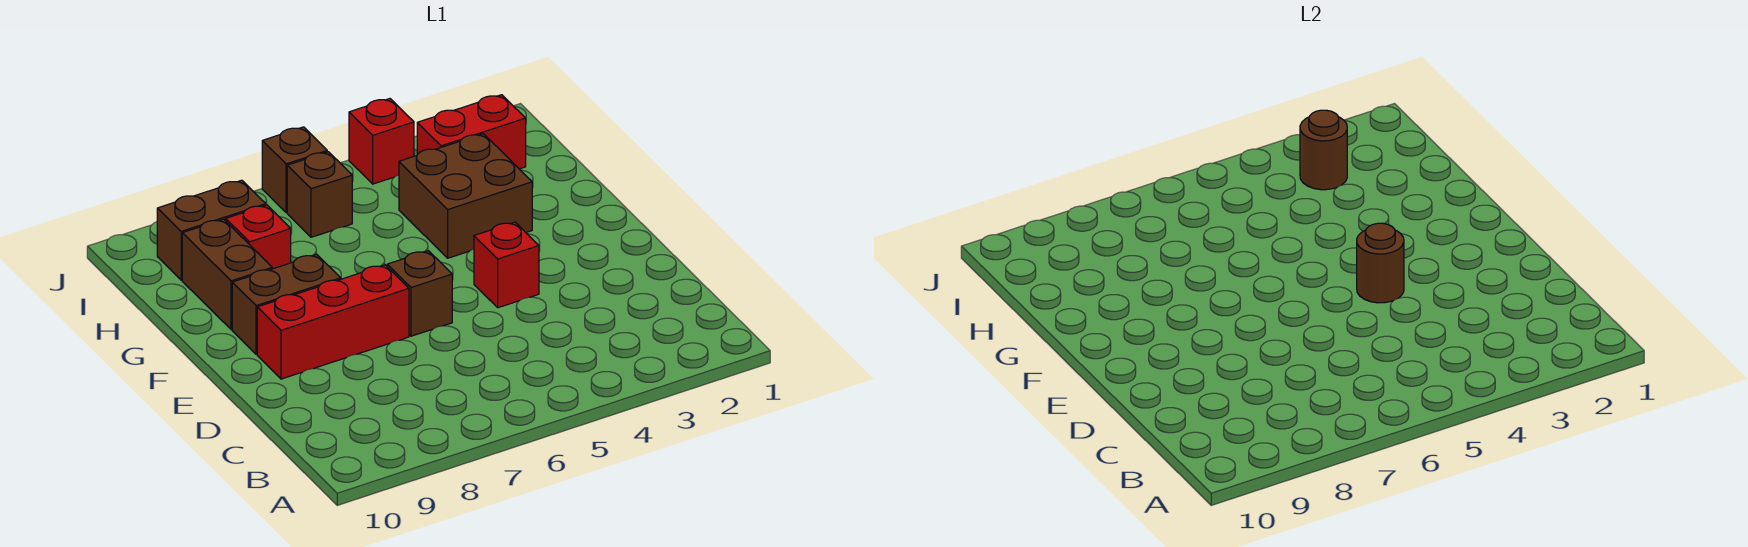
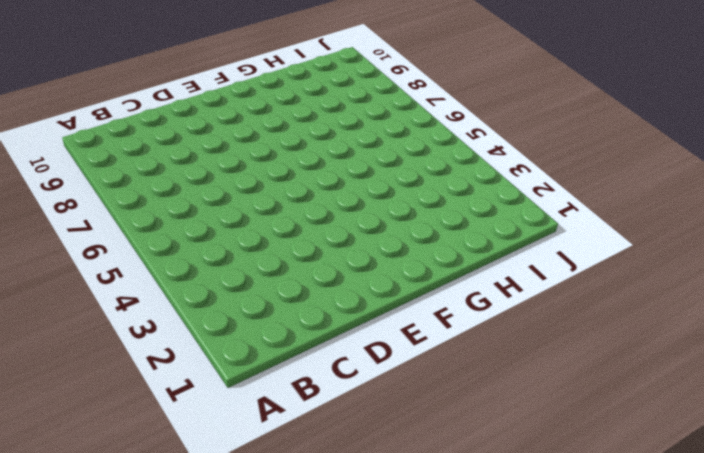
none -> red 1x1 brick [474,222,539,308]
none -> brown 1x1 brick [387,251,452,336]
none -> red 1x3 brick [257,265,409,379]

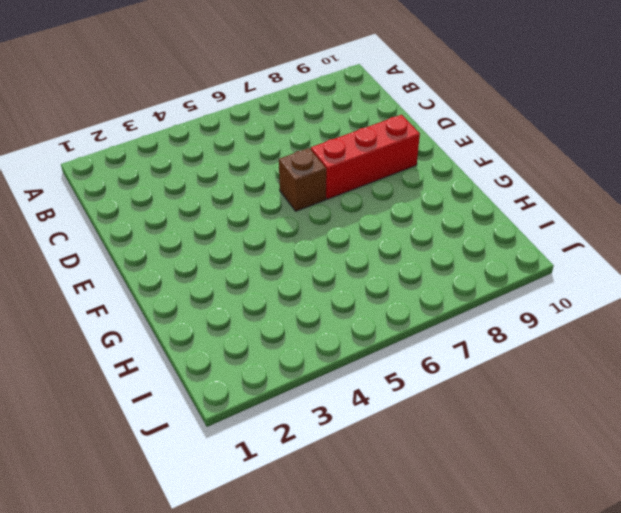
none -> red 1x1 brick [474,222,539,308]
none -> brown 1x2 brick [232,254,341,354]
none -> brown 2x2 brick [399,134,532,258]

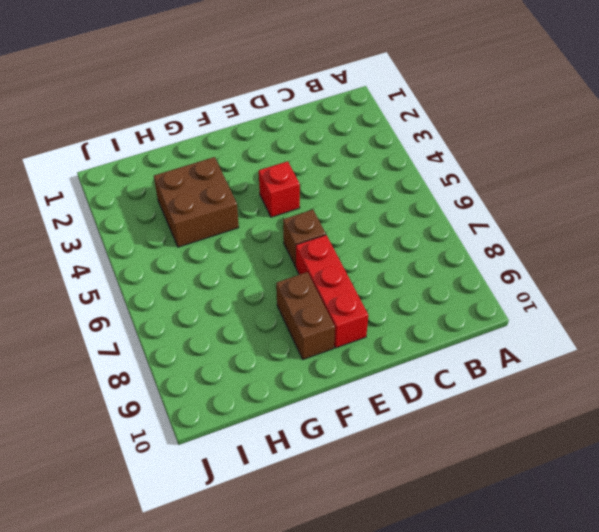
none -> brown 1x2 brick [182,219,272,330]
none -> red 1x1 brick [226,205,291,269]
none -> red 1x2 brick [417,95,526,169]

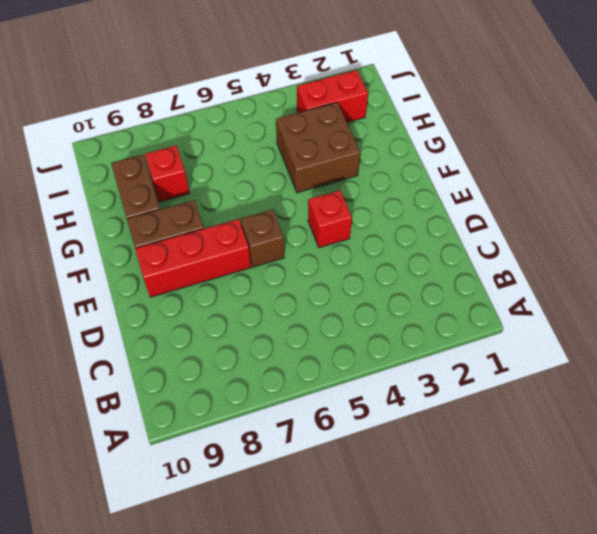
none -> brown 1x1 brick [287,152,352,237]
none -> brown 1x2 brick [157,180,266,280]
none -> red 1x1 brick [349,99,414,184]

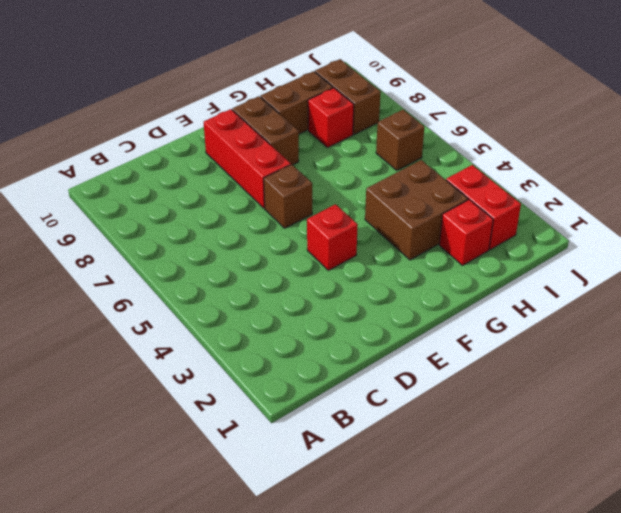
red 1x1 brick [439,200,493,265] -> red 1x1 brick moved to [349,99,414,184]
none -> brown 1x1 brick [262,127,327,213]
none -> brown 1x1 round brick [1357,223,1404,303]
none -> brown 1x1 round brick [1300,110,1347,190]

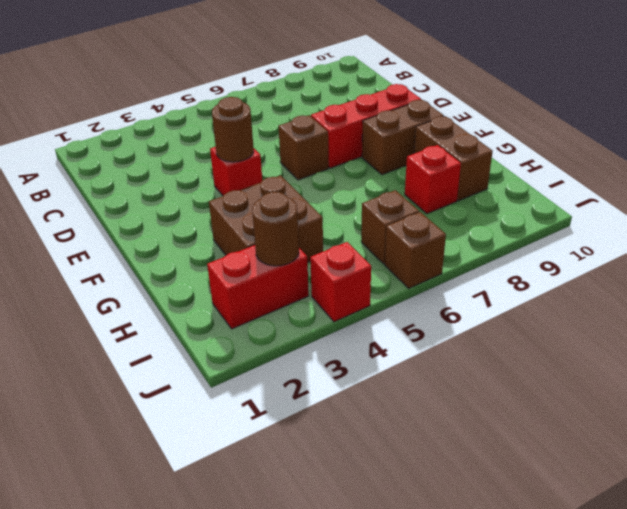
none -> brown 1x2 brick [157,180,266,280]

